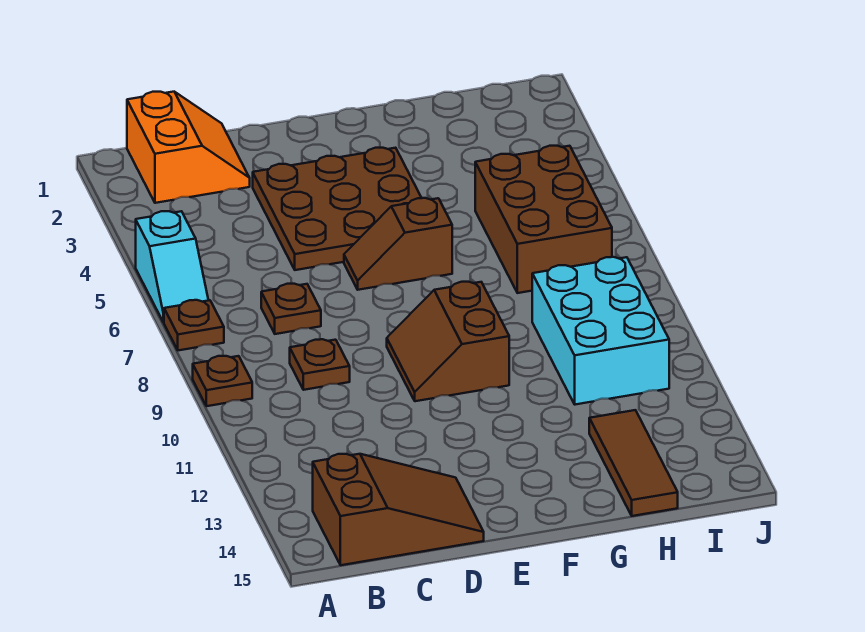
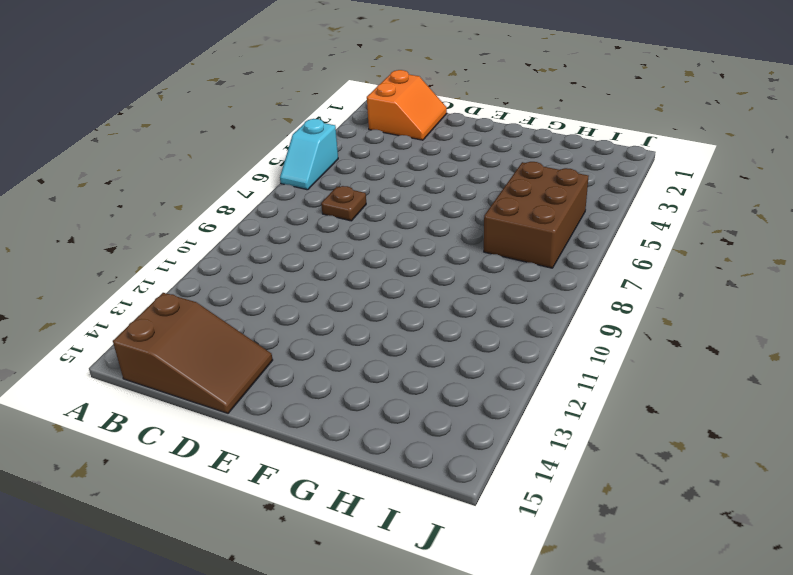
none -> brown 1x1 plate [164,300,224,350]
none -> brown 1x1 plate [193,356,252,406]
none -> brown 1x1 plate [290,339,350,390]

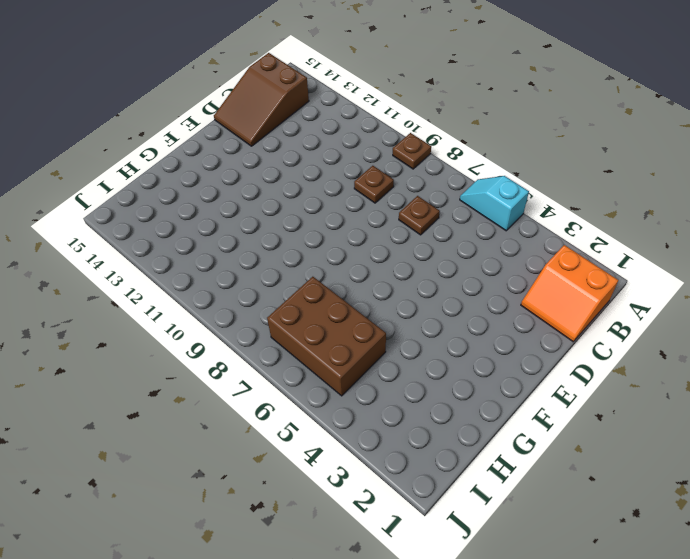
none -> brown 1x1 plate [164,300,224,350]
none -> brown 3x3 plate [253,148,421,270]
none -> brown 1x2 slope [344,198,452,290]

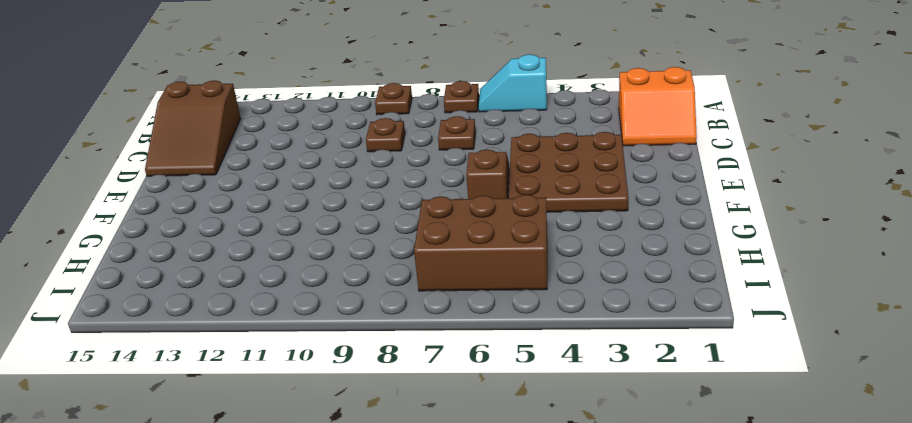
none -> brown 2x2 slope [387,282,509,401]
none -> cyan 2x3 brick [532,257,669,405]
none -> brown 1x3 tile [589,410,678,516]

